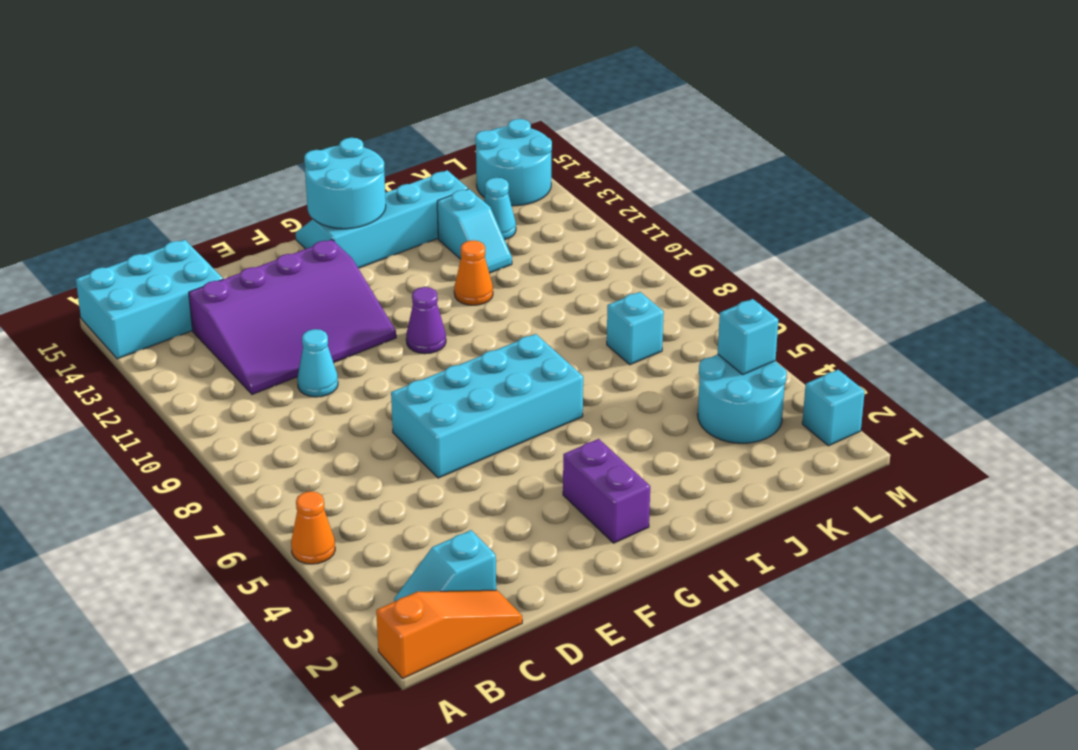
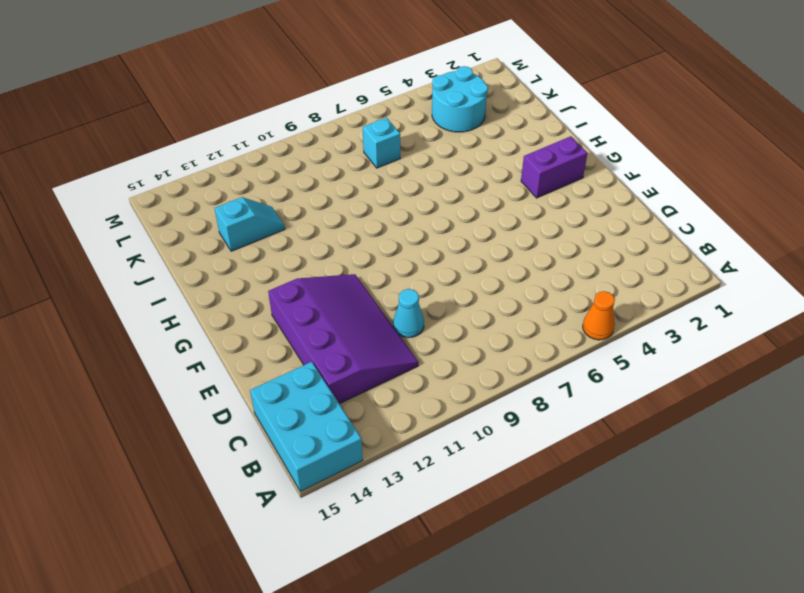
none -> orange 1x3 slope [376,590,522,679]
none -> cyan 1x2 slope [394,530,496,602]
none -> cyan 2x4 brick [391,334,583,478]

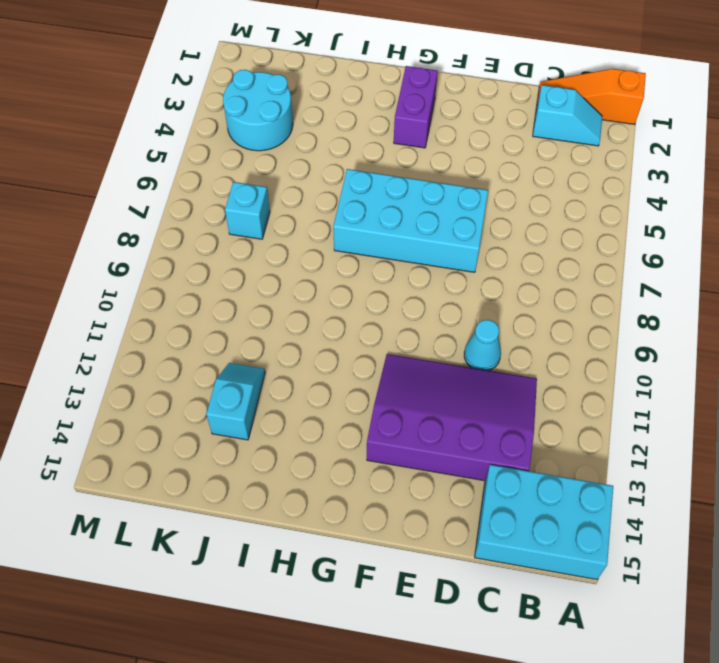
none -> orange 1x1 cone [291,491,335,564]
none -> purple 1x1 cone [406,287,446,354]
none -> cyan 2x4 slope [296,170,468,268]

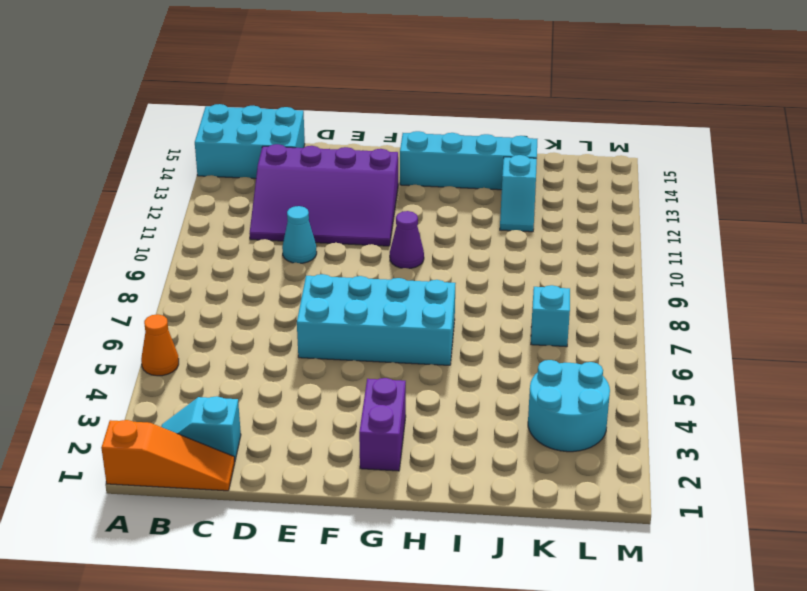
none -> orange 1x1 cone [454,240,493,305]
none -> cyan 1x1 cone [484,178,516,240]
none -> cyan 2x2 round brick [475,119,552,206]

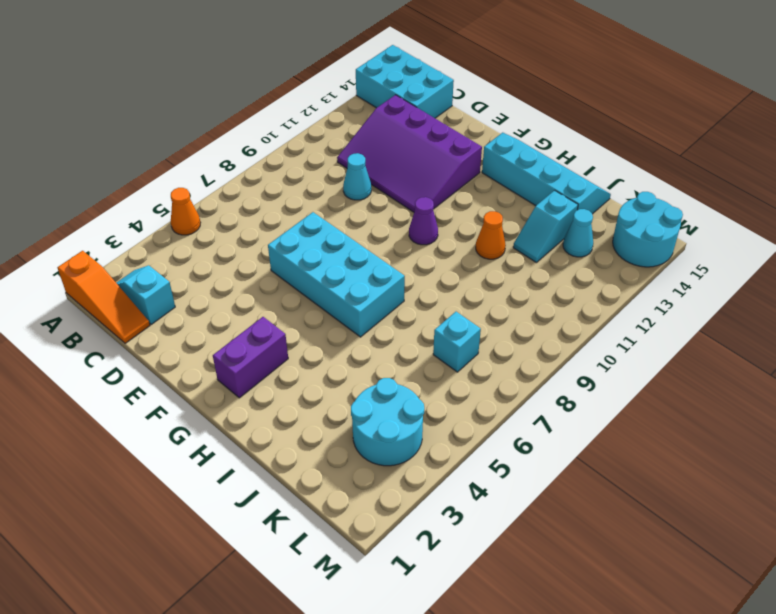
none -> cyan 1x1 brick [802,370,865,446]
none -> cyan 2x2 round brick [304,138,386,229]
none -> cyan 1x1 brick [718,299,778,374]

